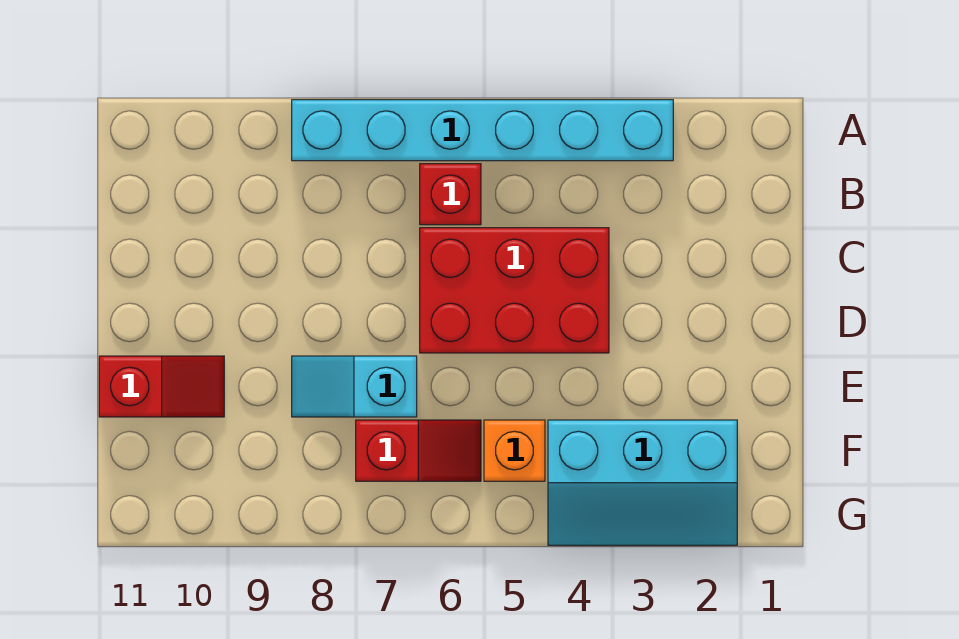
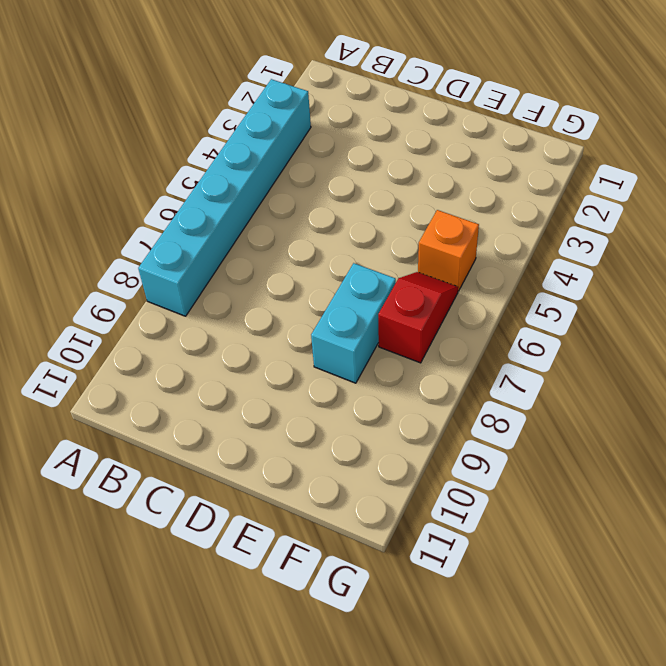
cyan 1x2 brick [311,263,396,383] -> cyan 1x2 slope [292,356,417,417]
none -> red 1x1 brick [420,164,481,225]
none -> red 2x3 brick [420,228,609,353]

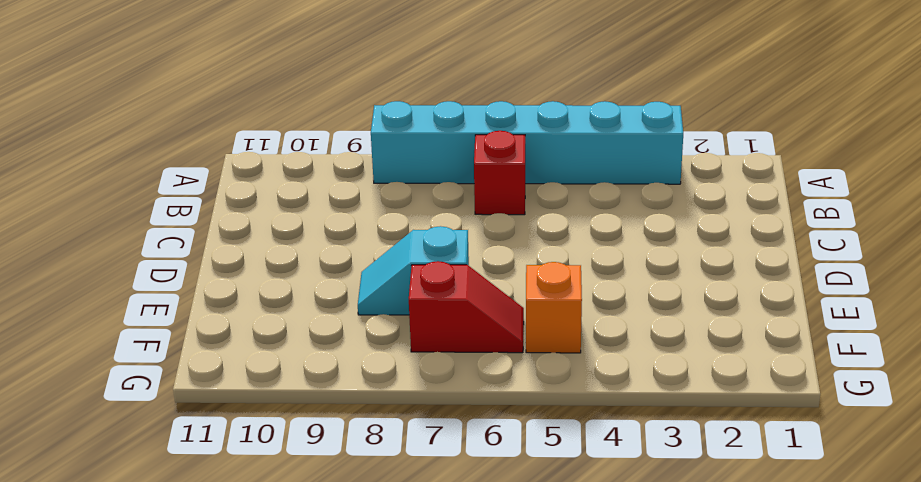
none -> red 2x3 brick [420,228,609,353]
none -> red 1x2 slope [99,356,224,417]

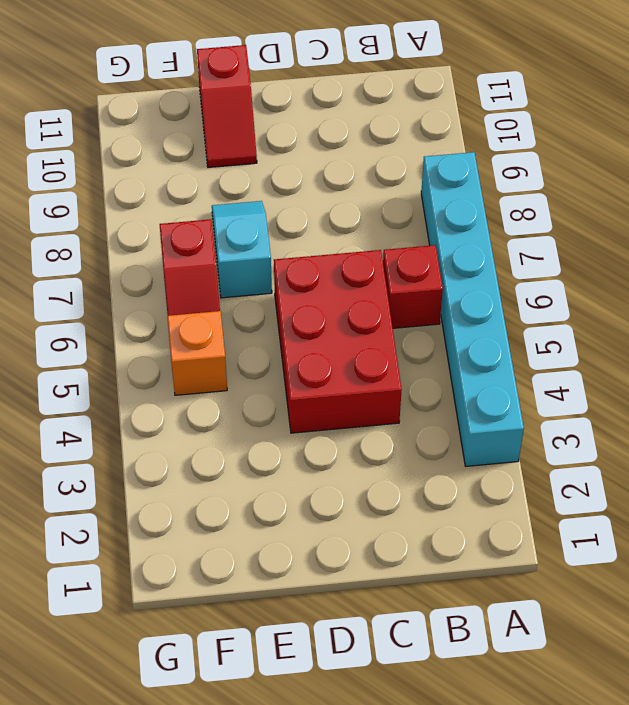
none -> cyan 2x3 slope [548,420,737,545]

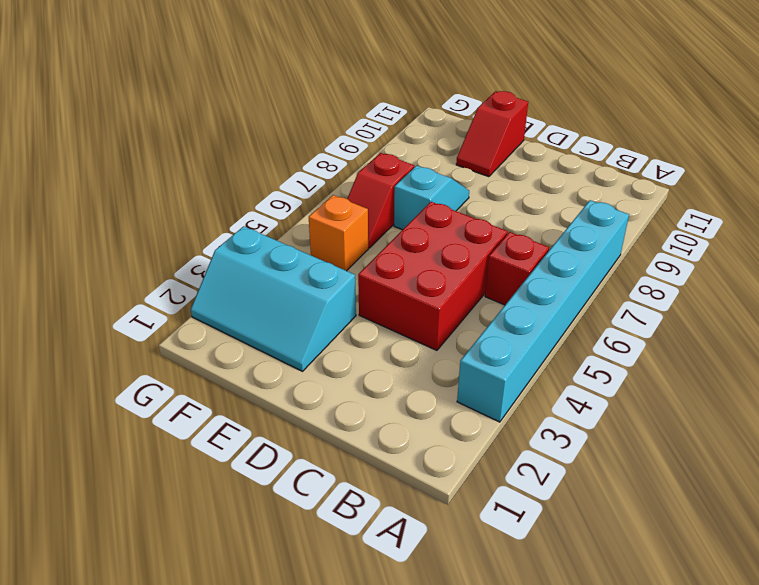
cyan 2x3 slope [191,226,356,371] -> cyan 2x3 slope turned to [548,420,737,545]

